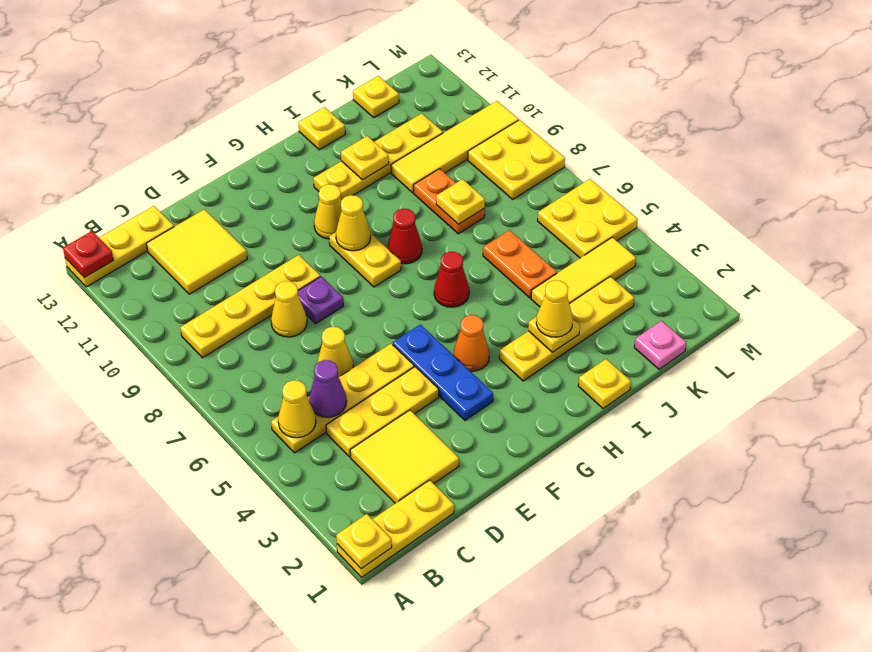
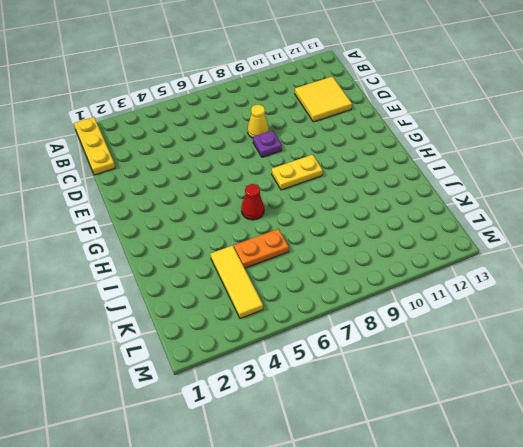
none -> yellow 1x3 plate [65,206,174,287]
none -> yellow 1x4 plate [271,344,414,453]
none -> yellow 1x4 plate [180,255,320,358]
none -> yellow 2x2 tile [350,410,459,503]

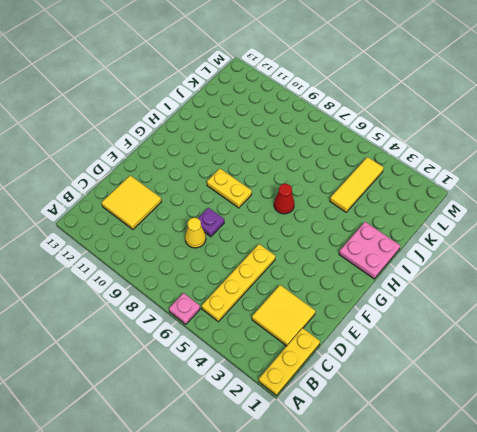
pink 1x1 plate [169,293,200,324] -> pink 1x1 plate moved to [634,321,686,369]
pink 2x2 plate [339,222,400,279] -> yellow 1x1 plate [578,359,631,408]
none -> yellow 1x3 plate [65,206,174,287]
none -> yellow 1x4 plate [180,255,320,358]
none -> yellow 1x3 plate [326,367,439,457]
none -> yellow 1x1 cone [317,327,353,377]

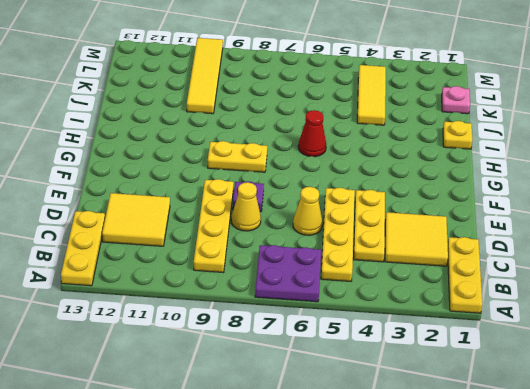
purple 2x2 plate [255,245,321,302] -> none
none -> blue 1x3 plate [393,325,493,420]
none -> orange 1x1 cone [453,315,489,371]
none -> yellow 1x1 cone [314,184,341,239]
none -> yellow 1x4 plate [499,277,634,381]

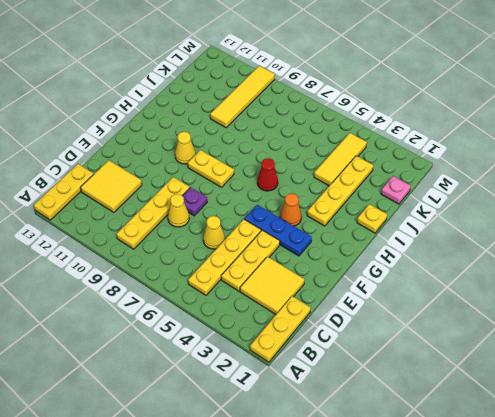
none -> red 1x1 cone [388,209,422,264]
none -> yellow 1x4 plate [313,114,443,200]
none -> yellow 1x1 plate [298,107,345,150]
none -> orange 1x2 plate [483,230,557,298]

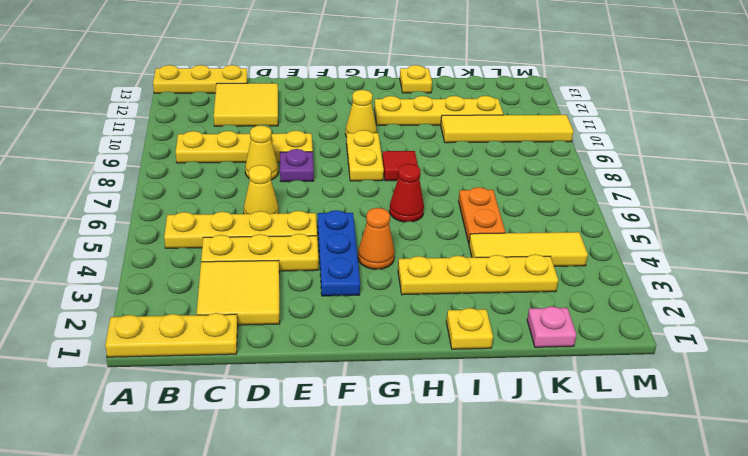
red 1x1 tile [382,151,418,181] -> red 1x1 cone [388,209,422,264]
none -> orange 1x2 plate [414,169,485,234]
none -> yellow 1x1 plate [353,76,399,117]
none -> yellow 2x2 plate [538,179,638,258]
none -> yellow 2x2 plate [468,120,565,199]

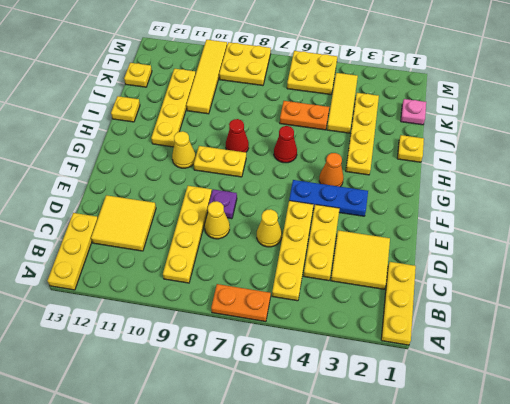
orange 1x2 plate [211,284,271,322] -> orange 1x2 plate moved to [414,169,485,234]
none -> yellow 1x1 plate [336,514,392,569]
none -> red 1x1 plate [63,231,113,278]
none -> yellow 1x1 cone [278,380,316,438]
none -> purple 1x1 cone [309,360,347,417]

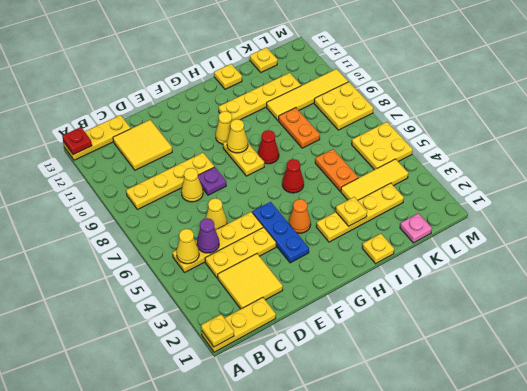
none -> yellow 1x1 plate [341,136,389,180]
none -> yellow 1x1 plate [436,179,485,224]
none -> yellow 1x1 cone [536,280,573,337]

